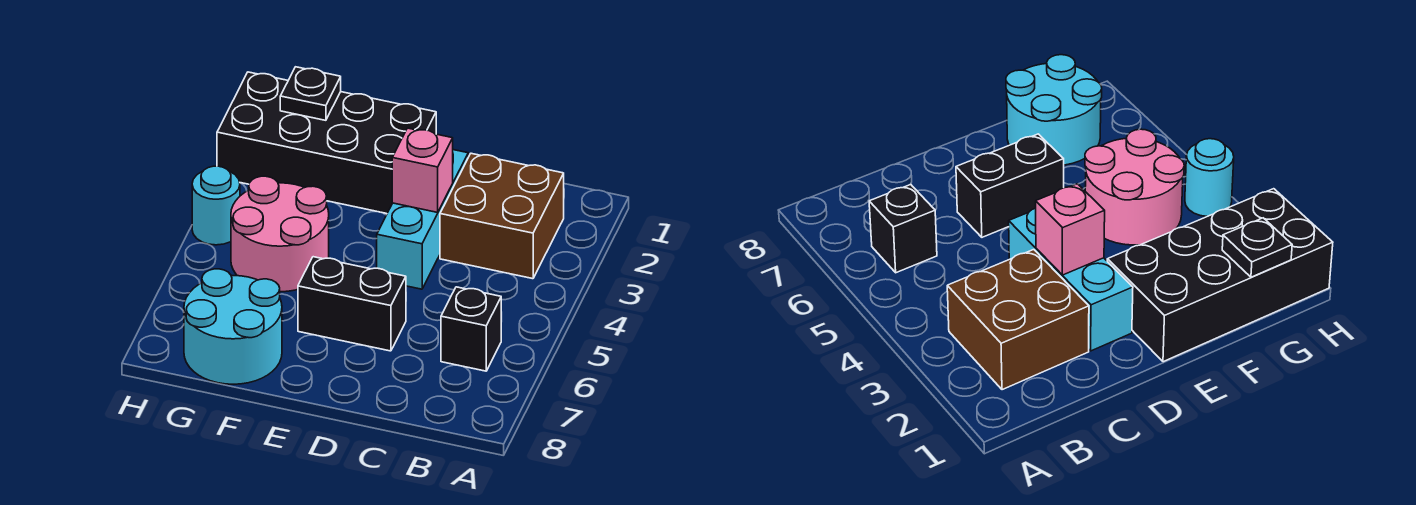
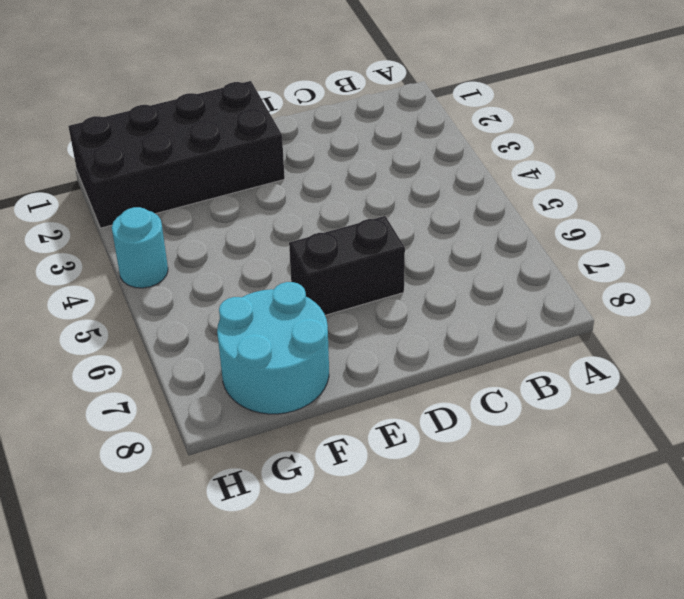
none -> brown 2x2 brick [440,153,564,279]
none -> black 1x1 brick [441,287,501,371]

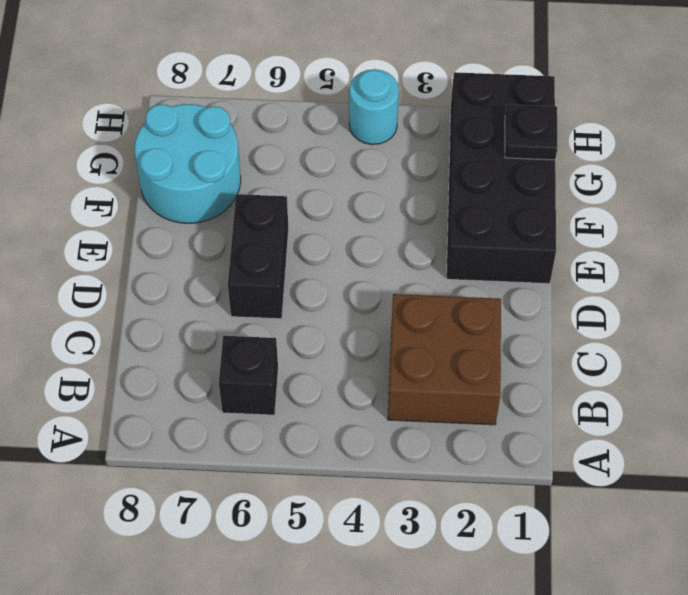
none -> cyan 1x3 brick [377,150,468,289]
none -> pink 2x2 round brick [231,176,329,292]

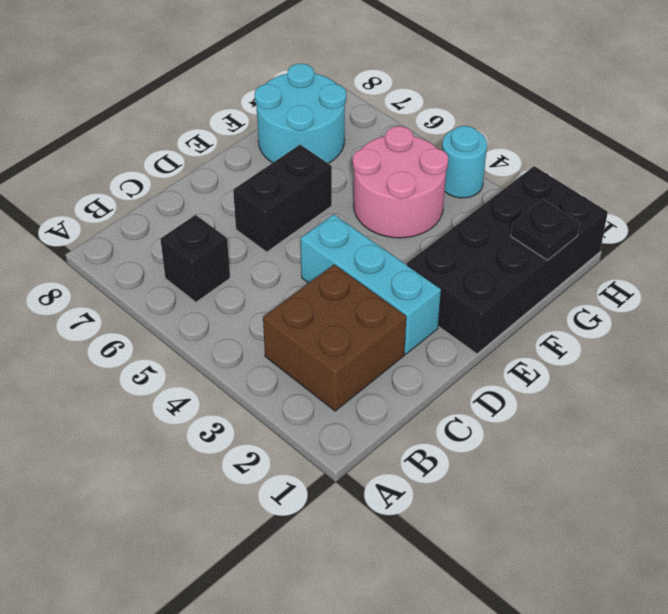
none -> pink 1x1 brick [392,128,453,212]

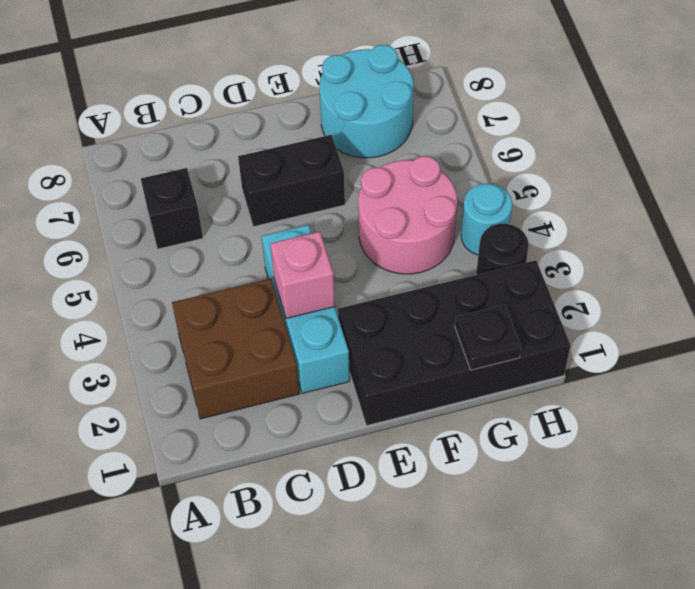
black 1x1 round brick [476,224,529,275] -> none

